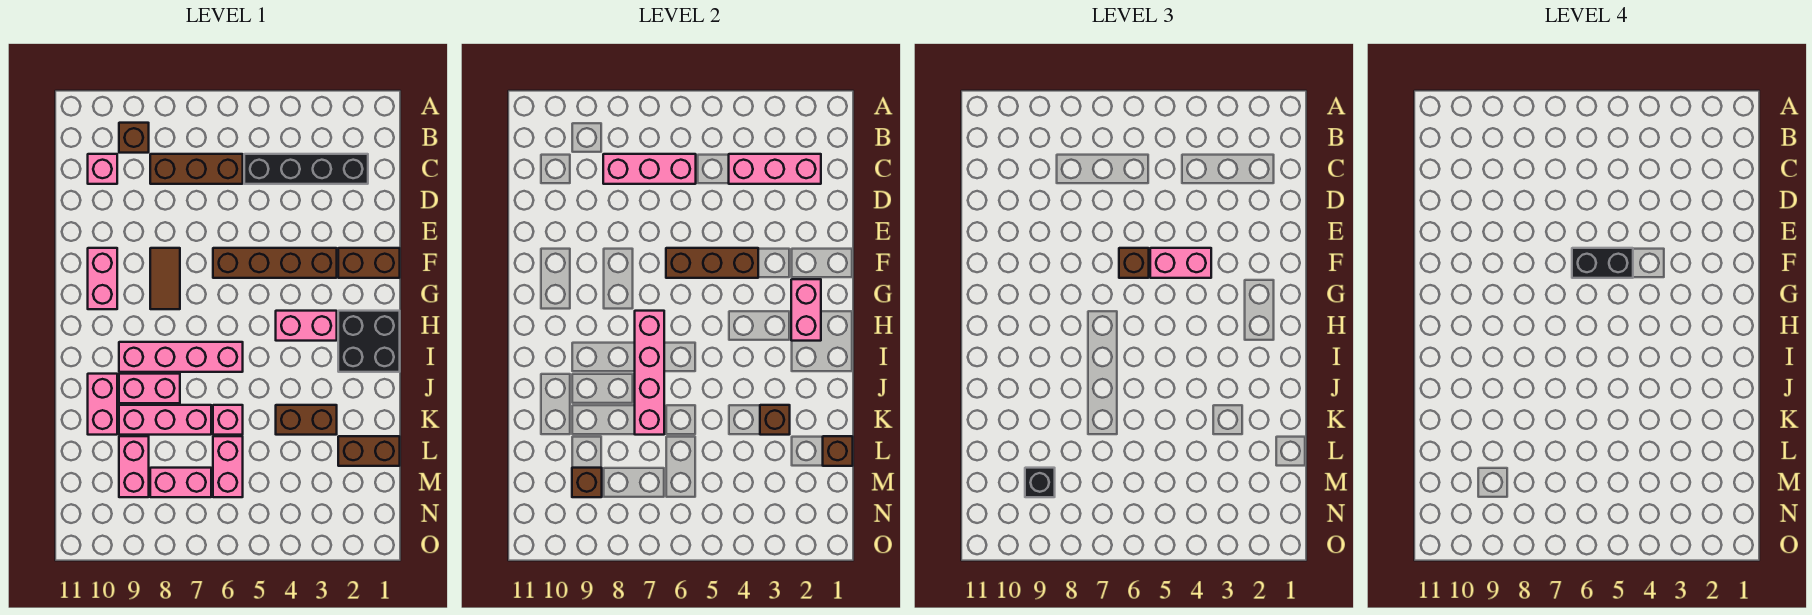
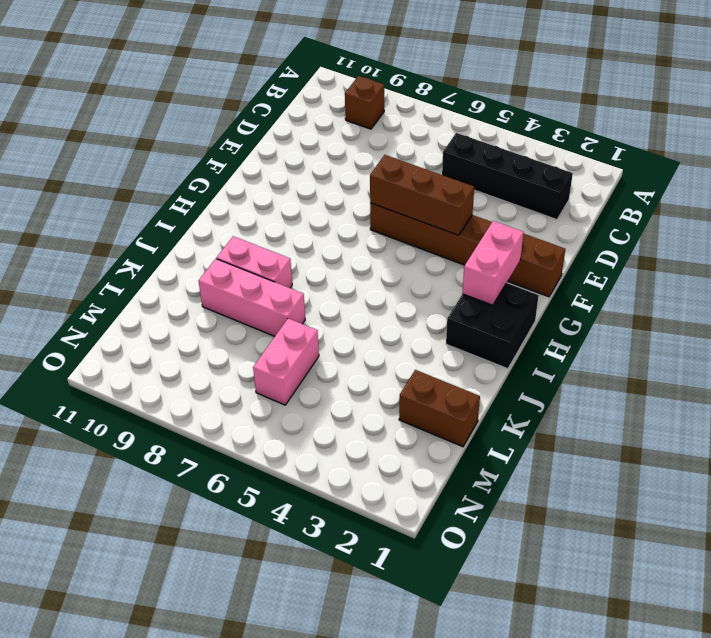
none -> brown 1x3 brick [150,154,243,184]
none -> pink 1x1 brick [88,154,117,184]
none -> brown 1x2 tile [150,248,180,309]
none -> pink 1x2 brick [88,248,117,309]

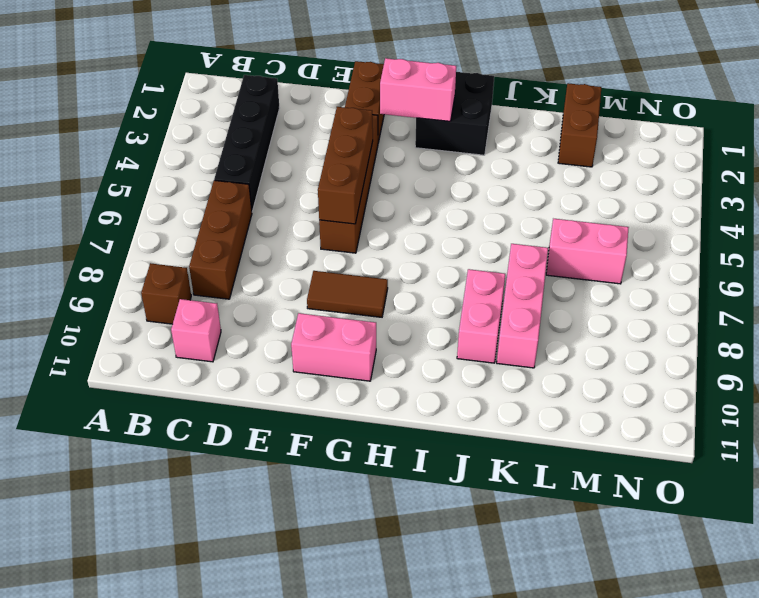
none -> pink 1x2 brick [276,311,337,341]
none -> pink 1x4 brick [119,342,243,372]
none -> pink 1x2 brick [88,374,117,435]
none -> brown 1x2 brick [276,405,337,435]

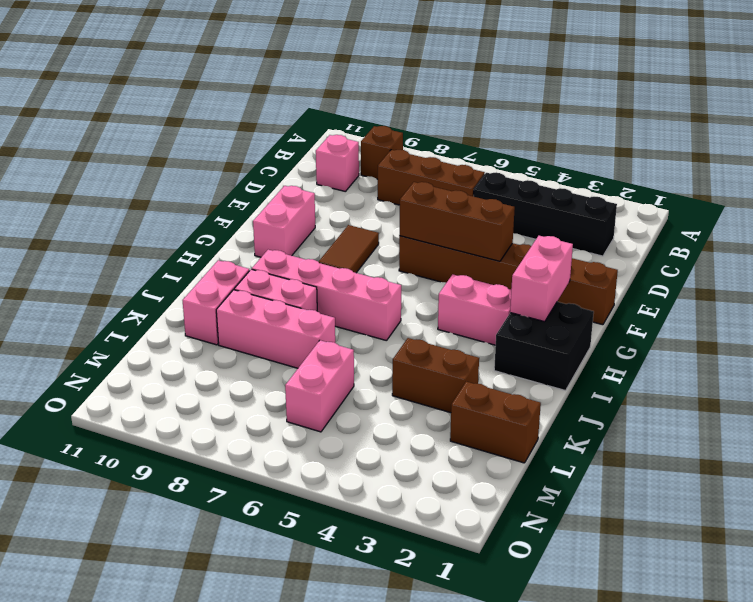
none -> pink 1x1 brick [213,405,243,435]
none -> pink 1x2 brick [119,436,149,497]
none -> pink 1x2 brick [150,468,211,497]
none -> pink 1x3 brick [729,154,821,184]

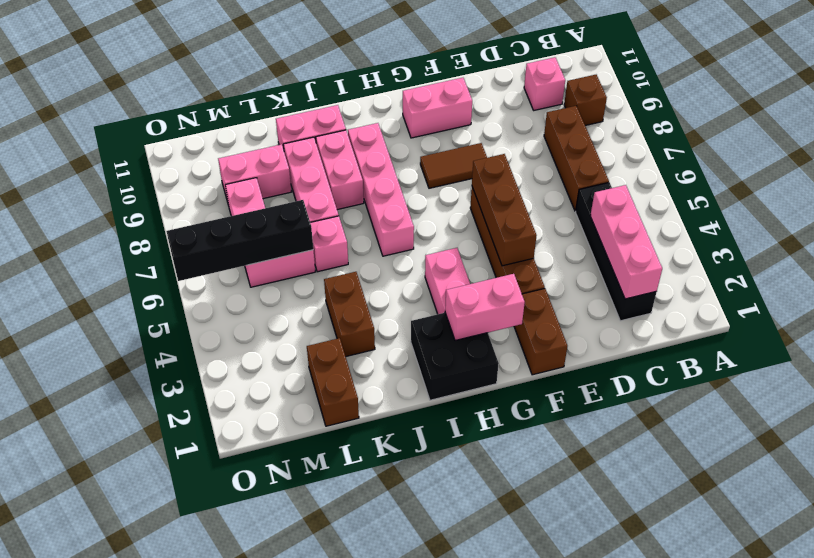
black 1x4 brick [166,200,313,281] -> none
none -> pink 1x3 brick [603,154,696,184]
none -> pink 1x4 brick [635,311,664,435]
none -> brown 1x1 brick [760,405,790,435]
none -> brown 1x1 brick [823,436,853,466]

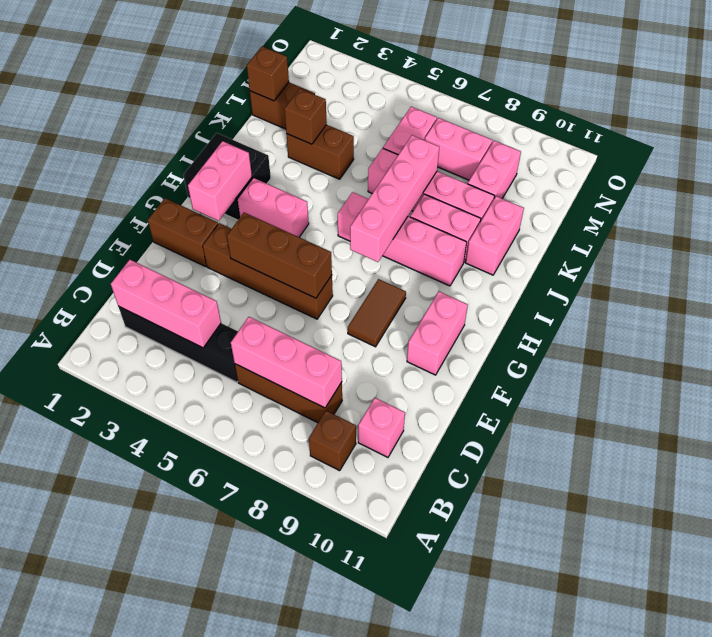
none -> brown 1x1 brick [572,468,602,497]
none -> pink 1x2 brick [1150,248,1211,278]
none -> brown 1x1 brick [1119,248,1149,278]
none -> black 1x1 brick [1025,468,1055,497]

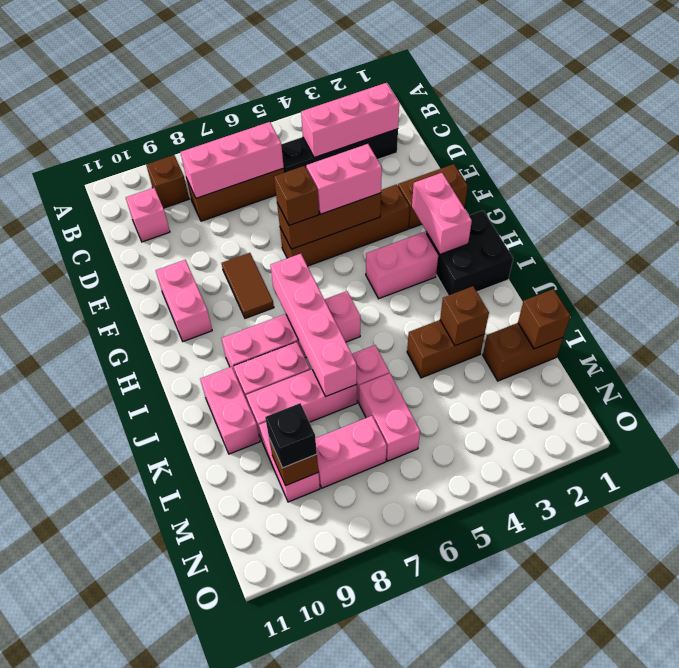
none -> black 1x2 brick [1572,248,1633,278]

